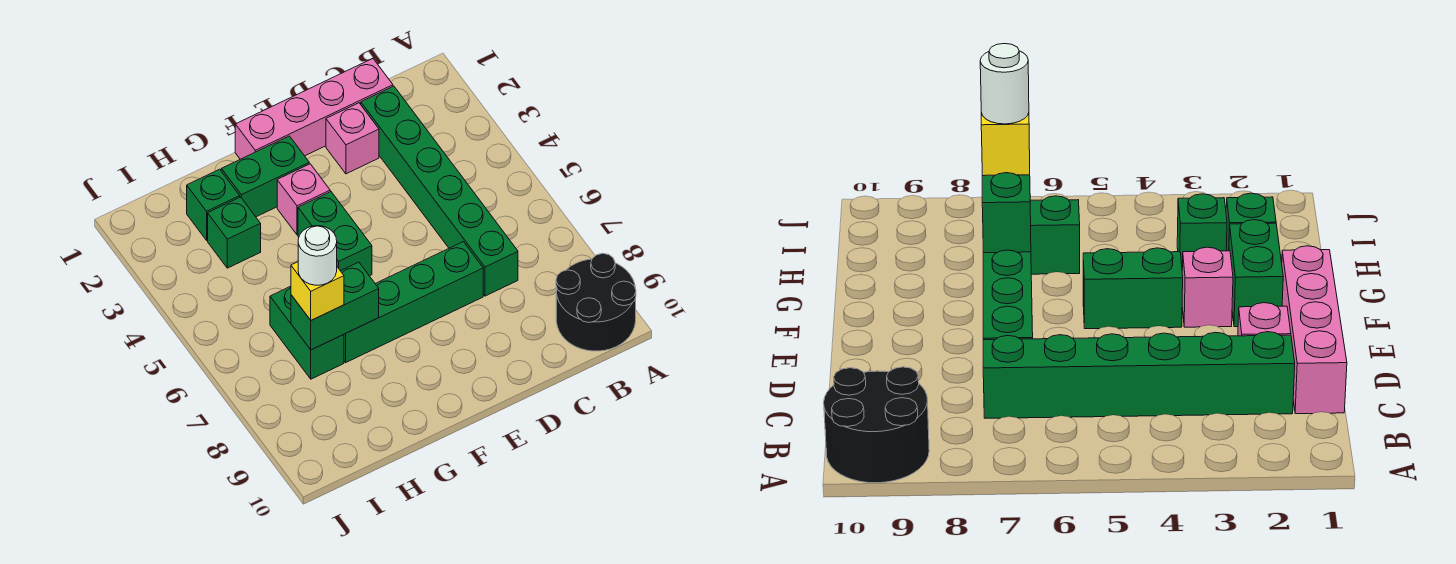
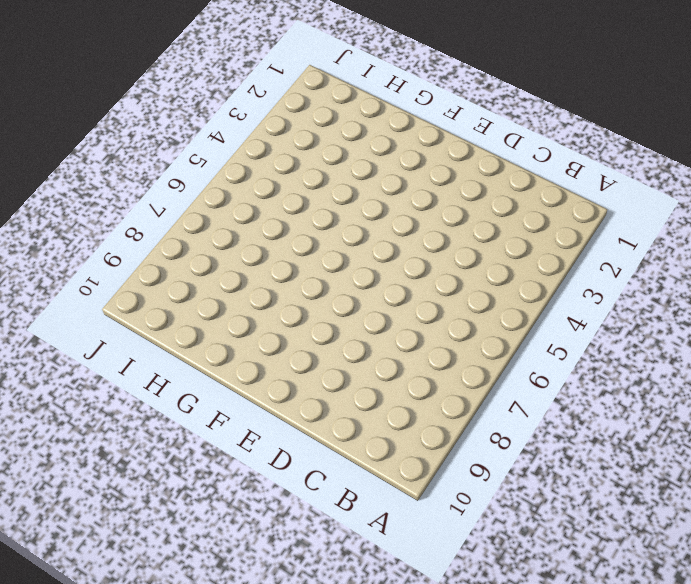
none -> black 2x2 round brick [556,253,636,351]
none -> pink 1x4 brick [235,59,393,159]
none -> green 1x6 brick [361,86,518,296]

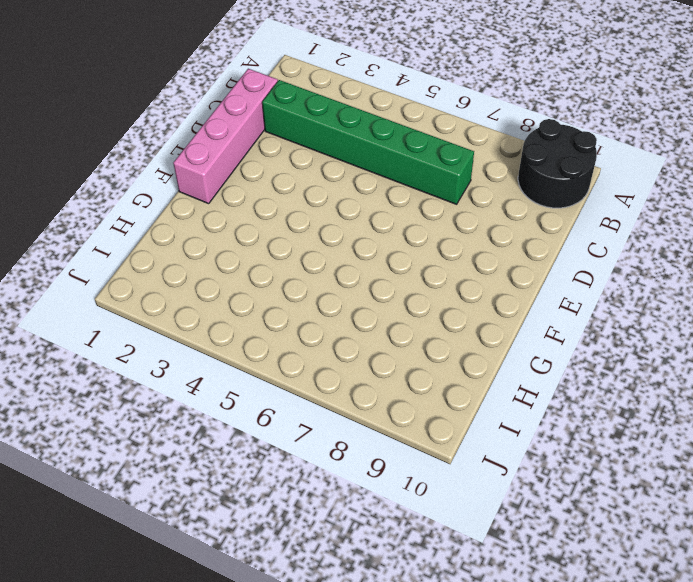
none -> pink 1x1 brick [326,103,379,174]
none -> green 1x4 brick [344,242,483,362]
none -> green 1x2 brick [221,136,309,217]

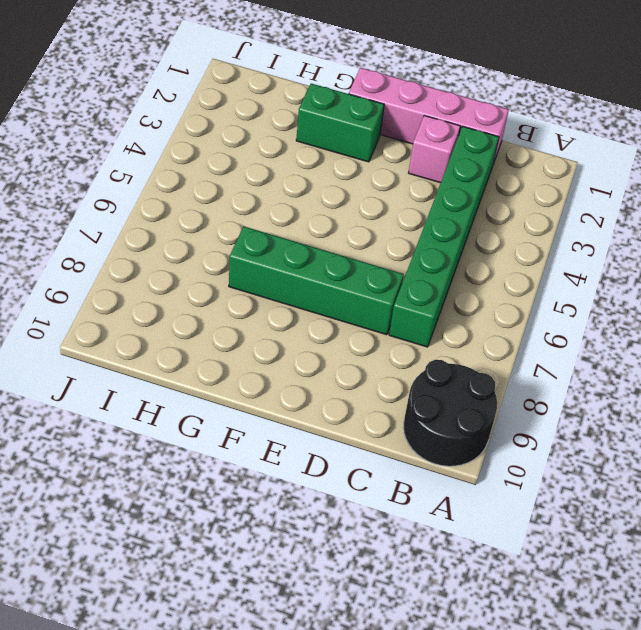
none -> pink 1x1 brick [277,164,330,235]
none -> green 1x2 brick [298,192,372,276]
none -> green 1x1 brick [187,169,240,240]

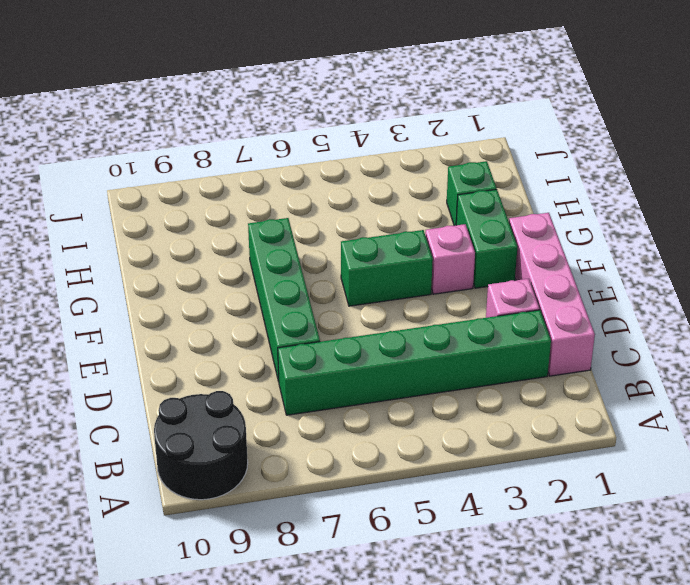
none -> green 1x1 brick [208,197,261,268]
none -> green 1x2 brick [270,286,344,379]
none -> green 1x2 brick [291,262,379,350]

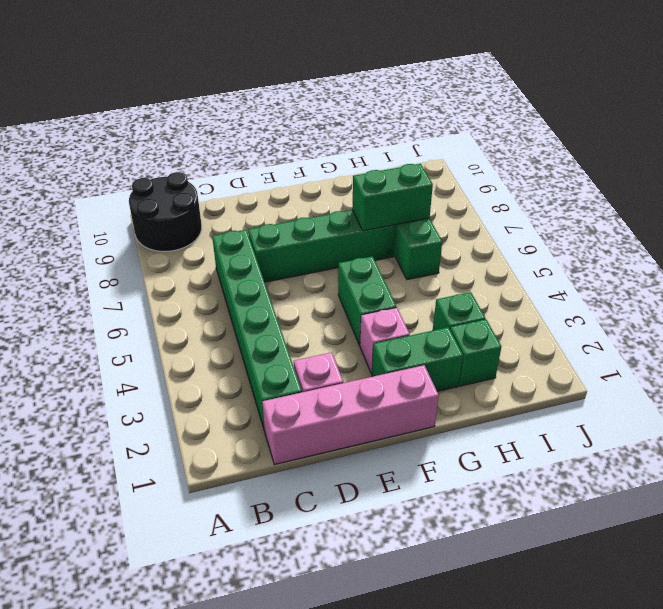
none -> yellow 1x1 brick [291,262,344,320]
none -> white 1x1 round brick [298,226,337,285]

